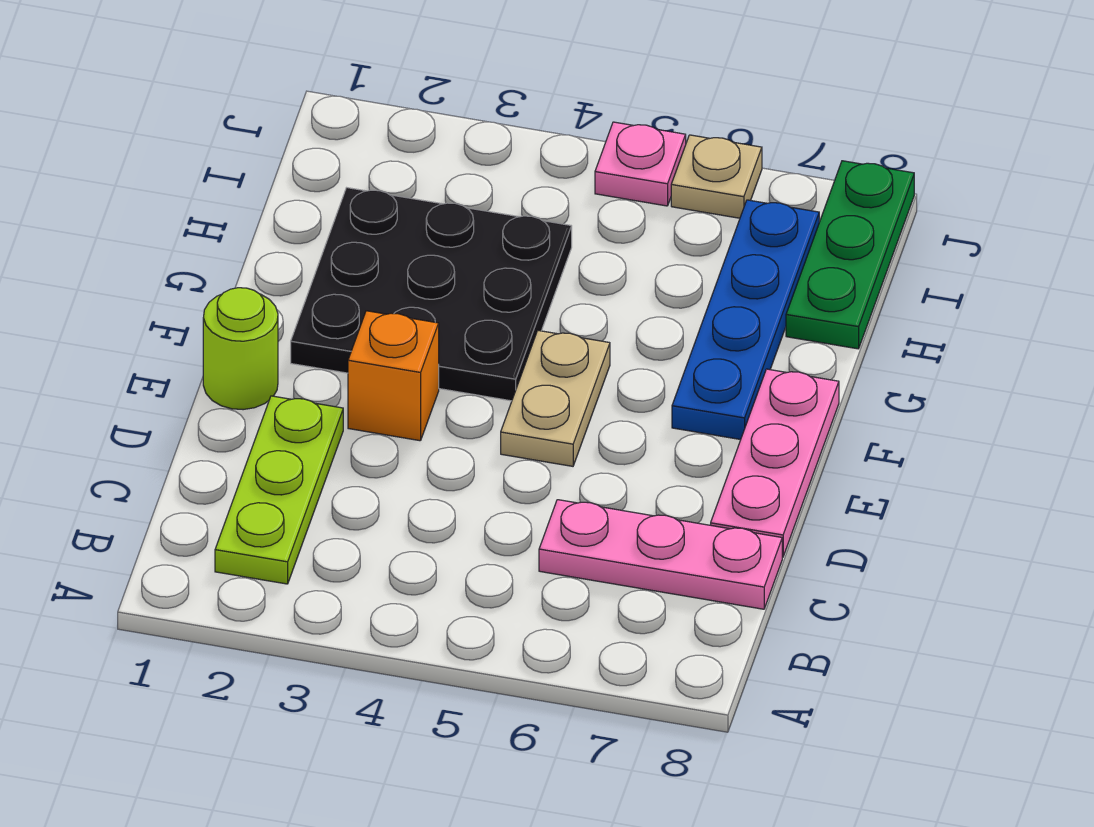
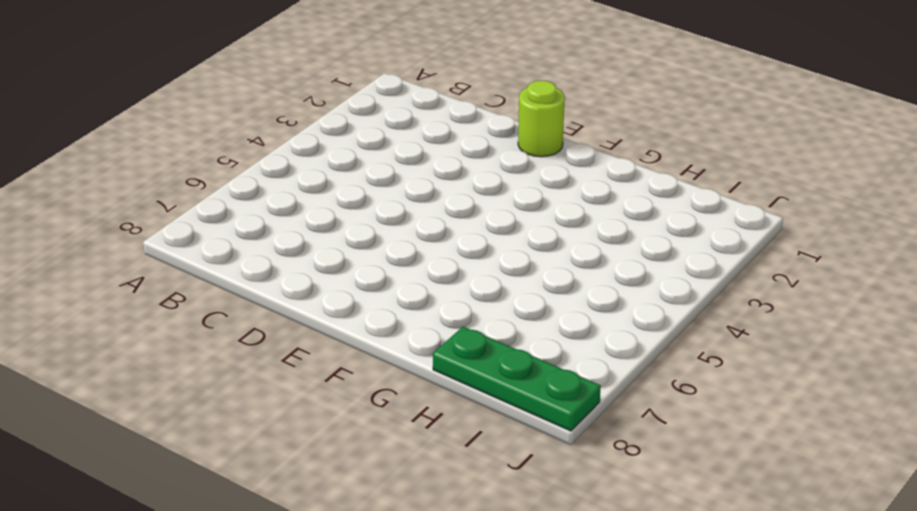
none -> lime 1x3 plate [215,396,343,584]
none -> pink 1x3 plate [539,500,782,609]

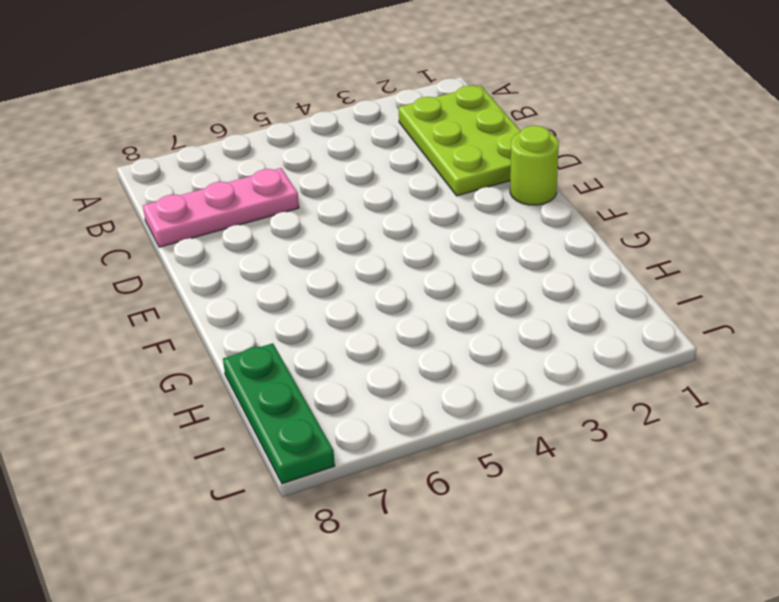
lime 2x3 plate [399,85,521,196] -> lime 1x3 plate [215,396,343,584]
none -> pink 1x3 plate [711,369,839,557]
none -> orange 1x1 brick [348,311,439,441]

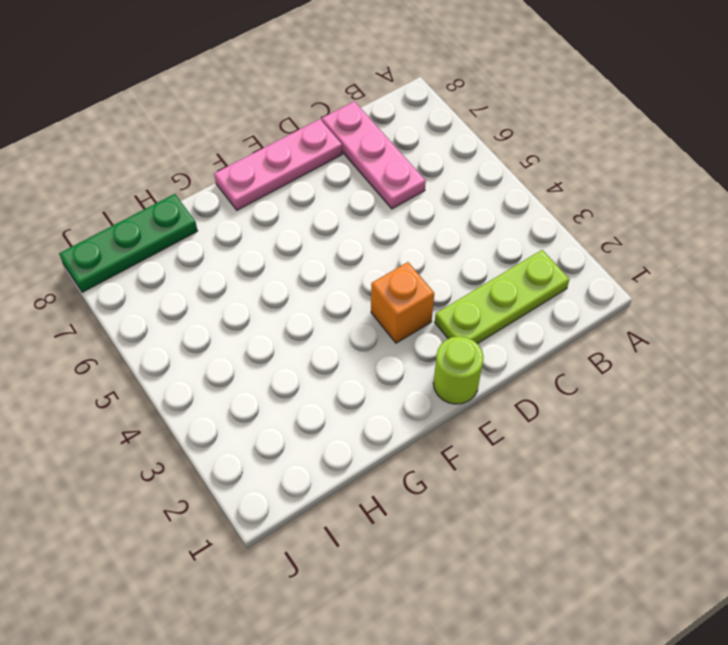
none -> tan 1x2 plate [501,331,610,466]
none -> black 3x3 plate [291,188,572,401]

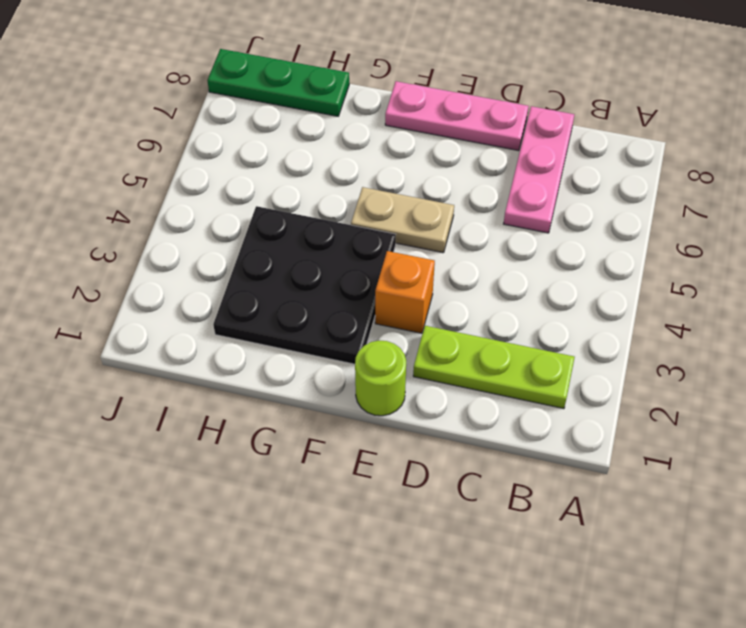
none -> blue 1x4 plate [672,200,819,440]
none -> pink 1x1 plate [595,122,686,206]

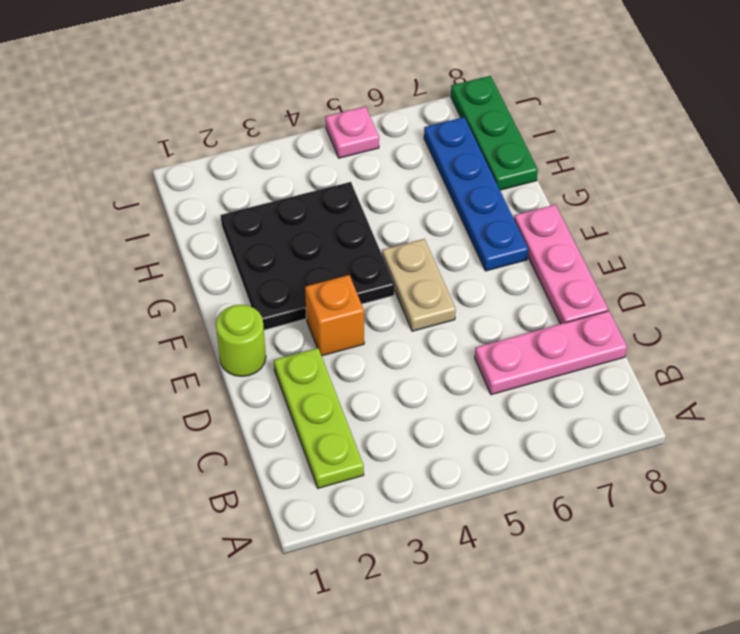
none -> tan 1x1 plate [671,135,762,218]

